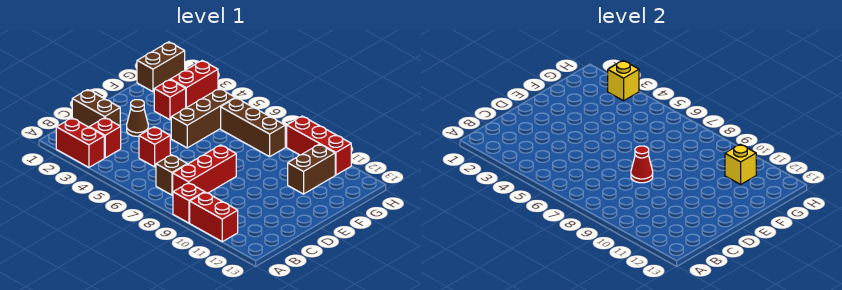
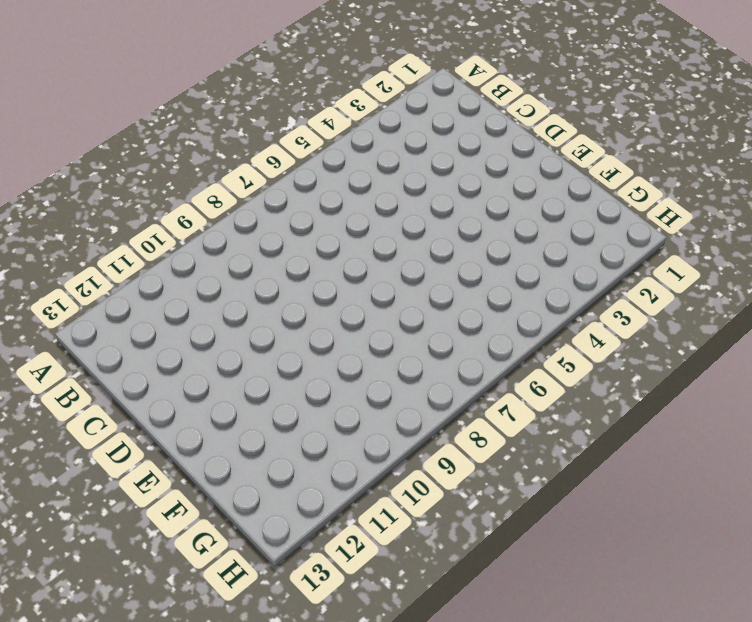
none -> red 1x2 brick [56,118,104,167]
none -> red 1x1 brick [173,183,204,223]
none -> red 1x2 brick [190,192,238,242]

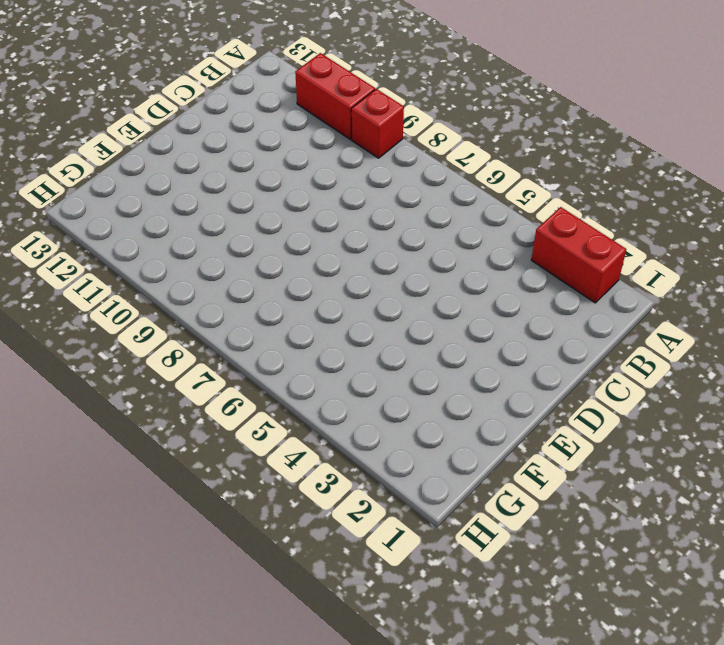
none -> red 1x1 brick [89,118,121,158]
none -> brown 1x1 brick [156,155,187,195]
none -> red 1x3 brick [173,145,236,193]

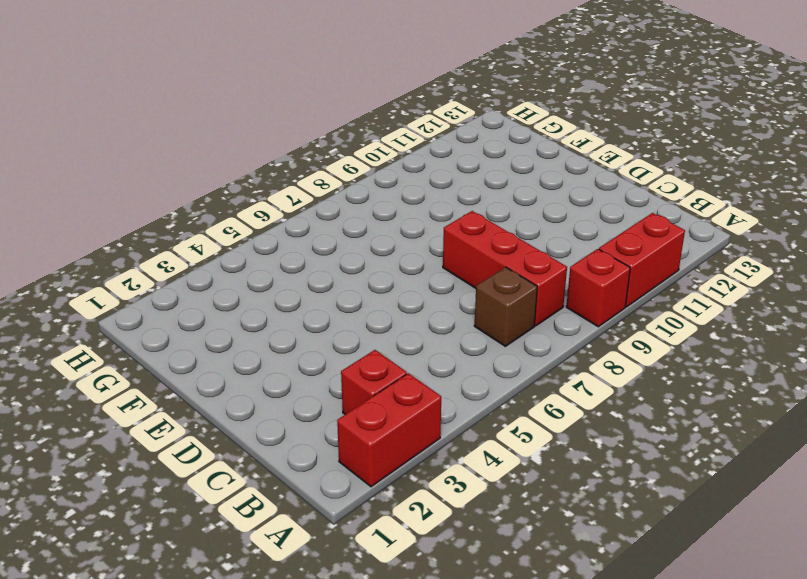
none -> brown 1x2 brick [72,90,120,127]
none -> red 1x1 brick [139,127,170,167]
none -> brown 1x1 cone [127,100,148,136]

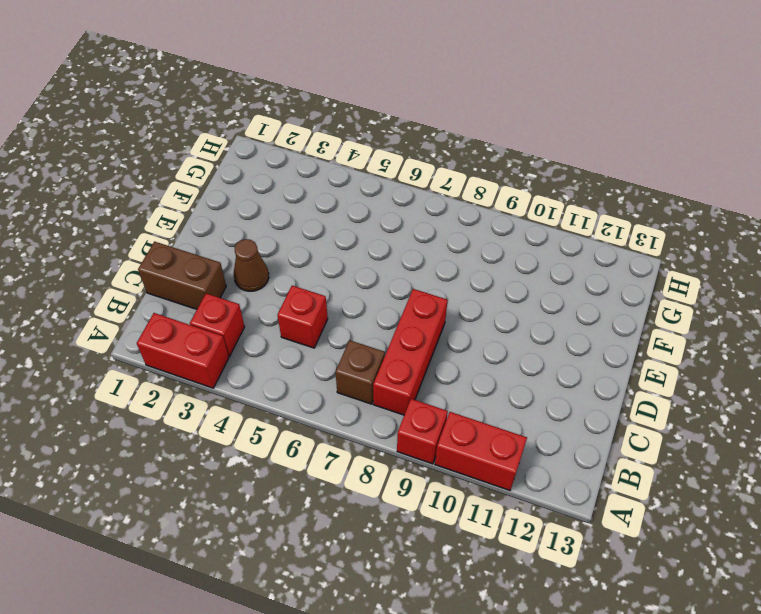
none -> brown 1x3 brick [171,89,235,148]
none -> red 1x1 brick [154,80,186,120]
none -> brown 1x2 brick [288,144,335,194]

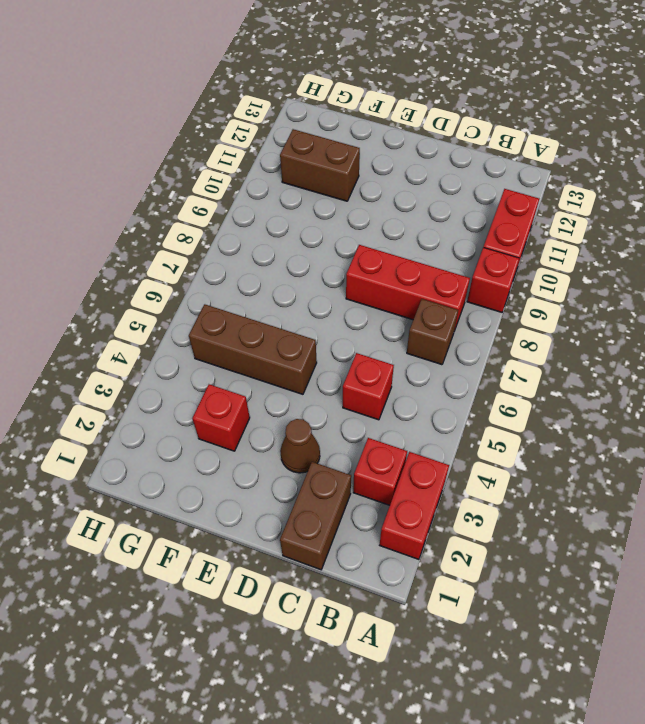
none -> brown 1x2 brick [137,42,185,92]
none -> red 1x2 brick [171,61,218,108]
none -> brown 1x3 brick [221,98,285,157]

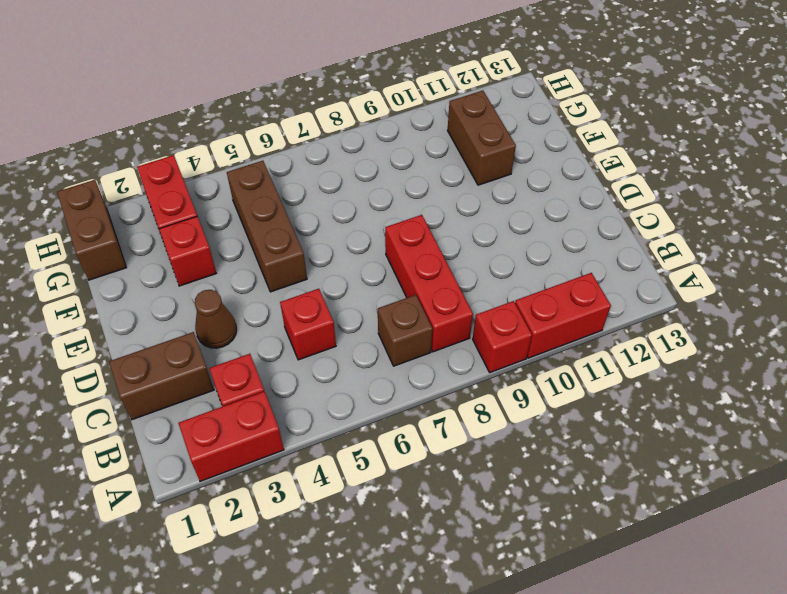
none -> brown 1x3 brick [221,98,285,157]
none -> red 1x3 brick [287,116,351,175]
none -> red 1x1 cone [631,146,653,183]

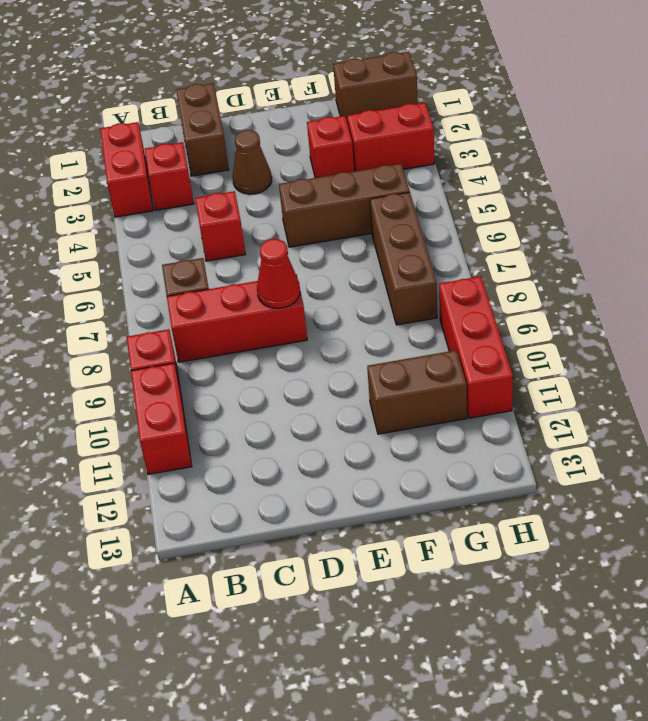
none -> yellow 1x1 brick [725,144,756,184]
none -> yellow 1x1 brick [608,61,639,101]

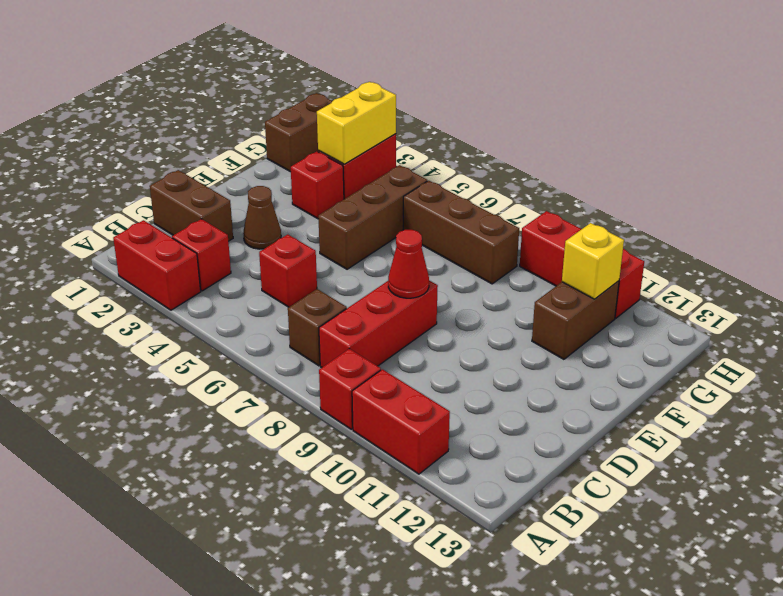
yellow 1x2 brick [317,82,396,164] -> yellow 1x1 brick [608,61,639,101]

